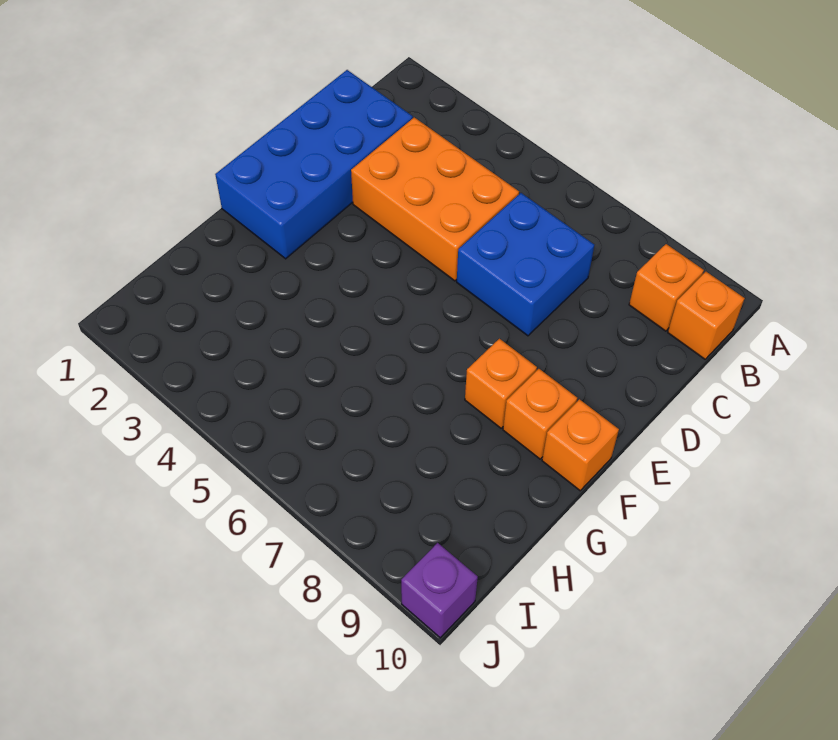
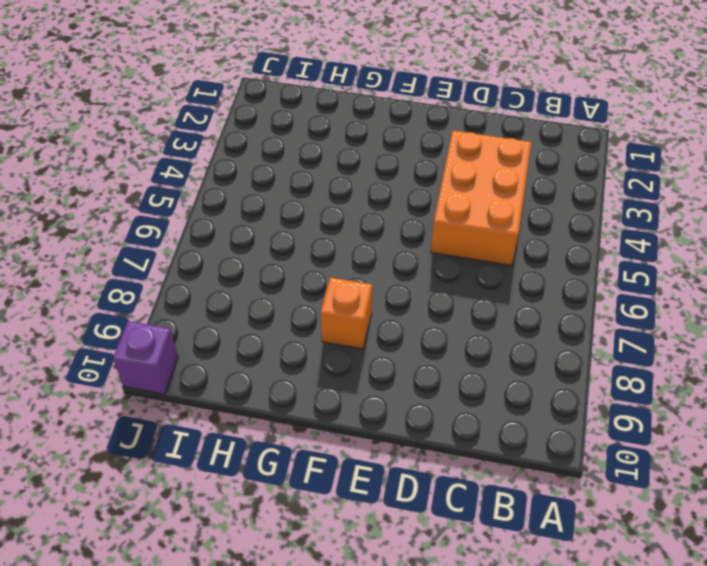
none -> orange 1x1 brick [629,244,704,331]
none -> orange 1x1 brick [668,272,745,359]

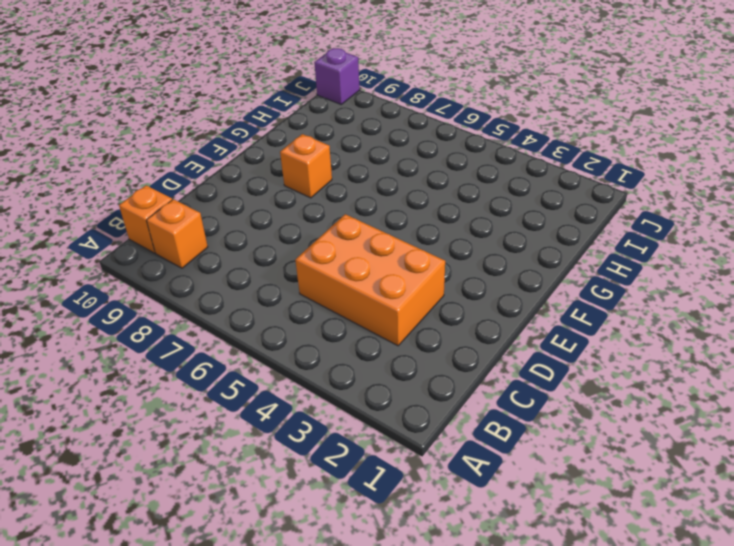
none -> blue 2x4 brick [215,70,413,259]
none -> blue 2x2 brick [457,193,594,336]

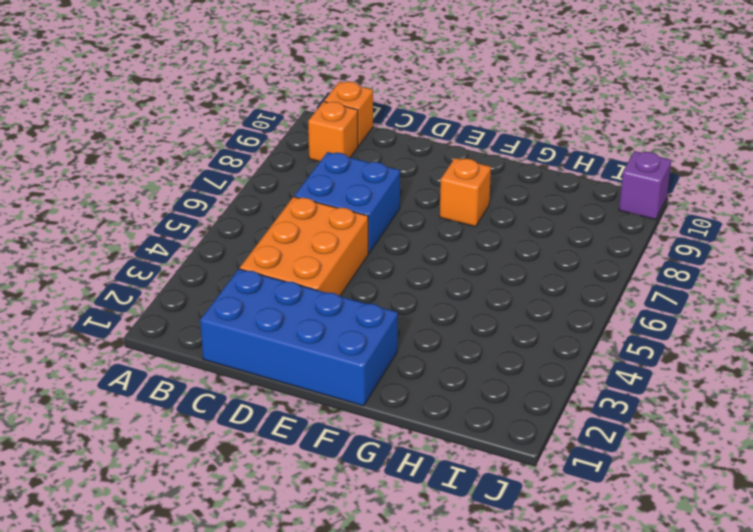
none -> orange 1x1 brick [503,369,577,459]
none -> orange 1x1 brick [542,399,619,491]

